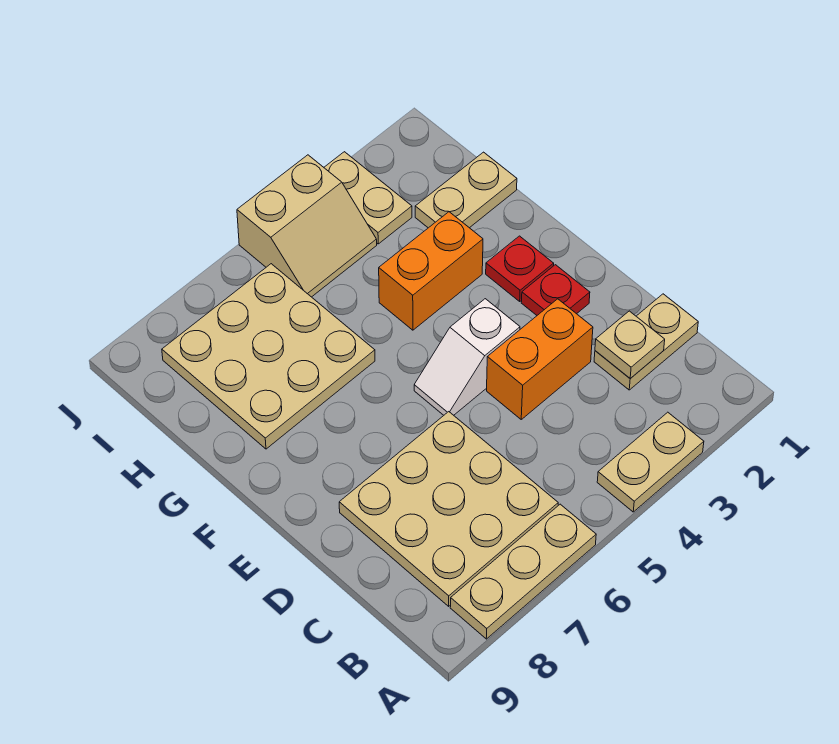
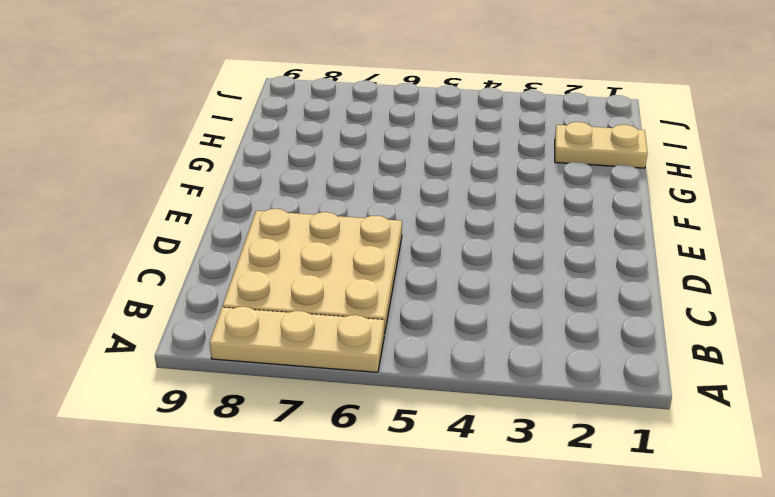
none -> tan 1x2 plate [597,412,704,512]
none -> tan 1x2 plate [594,294,698,390]
none -> orange 1x2 brick [487,299,593,419]

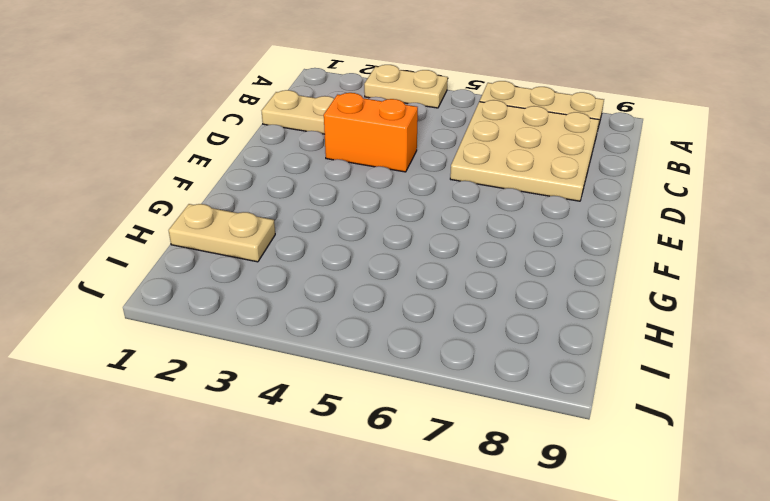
none -> red 1x1 plate [521,265,590,315]
none -> white 1x2 slope [414,299,520,415]
none -> red 1x1 plate [486,236,554,301]

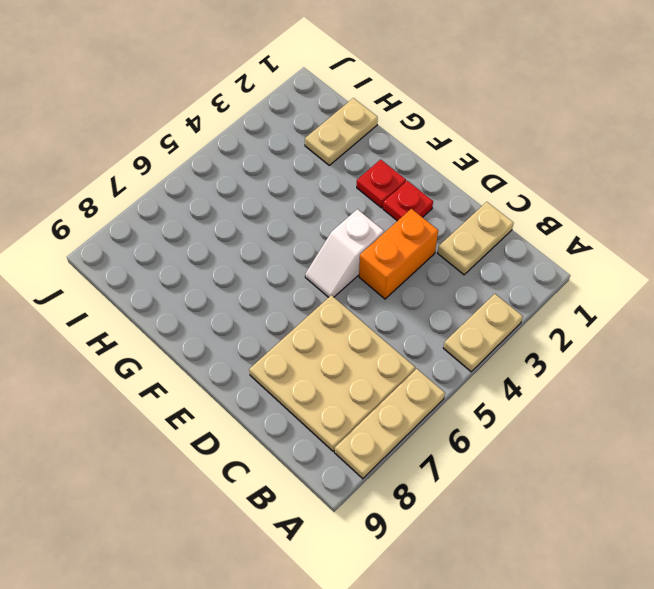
none -> orange 1x2 brick [379,212,483,330]
none -> tan 3x3 plate [162,264,375,449]
none -> tan 1x2 plate [324,152,412,244]

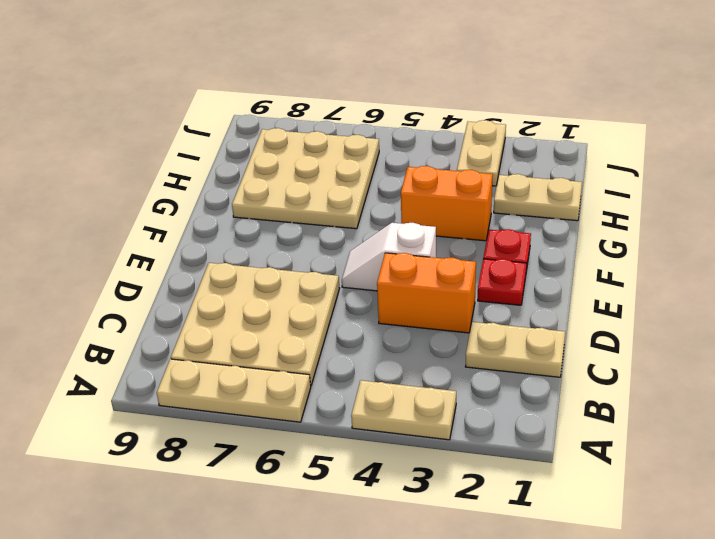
none -> tan 2x2 slope [237,155,377,297]
none -> tan 1x1 plate [595,311,665,378]

